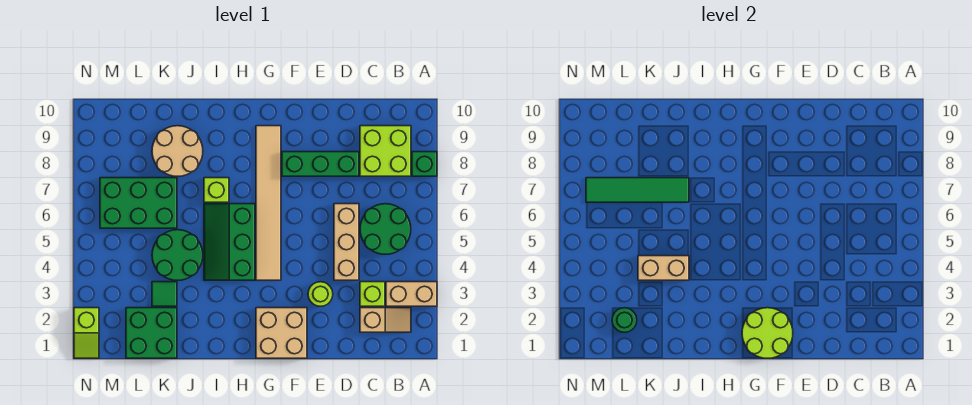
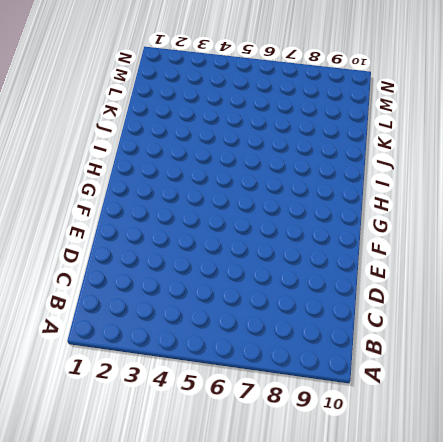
none -> tan 1x2 brick [386,282,437,306]
none -> green 1x1 brick [412,152,437,176]
none -> tan 1x2 slope [360,308,411,332]

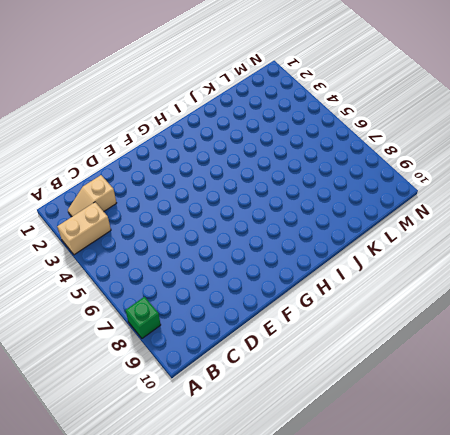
none -> green 2x2 round brick [360,204,411,254]
none -> lime 2x2 brick [360,126,411,176]
none -> lime 1x1 brick [360,282,385,306]

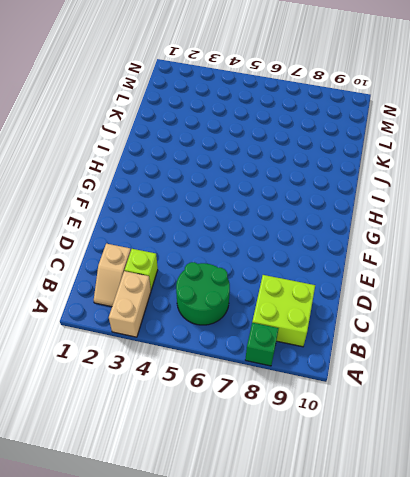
none -> tan 1x3 brick [334,204,359,280]
none -> green 1x3 brick [282,152,359,176]
none -> lime 1x1 round brick [308,282,333,306]

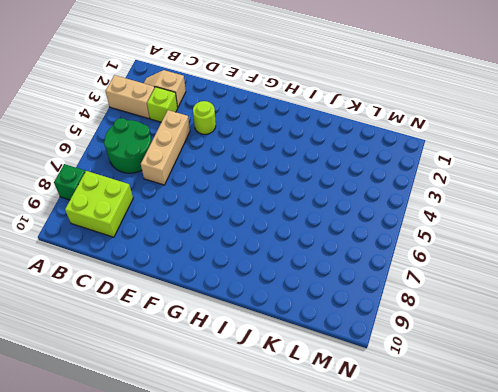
none -> green 1x3 brick [282,152,359,176]
none -> tan 2x2 brick [256,308,307,358]
none -> tan 1x6 tile [256,126,281,280]

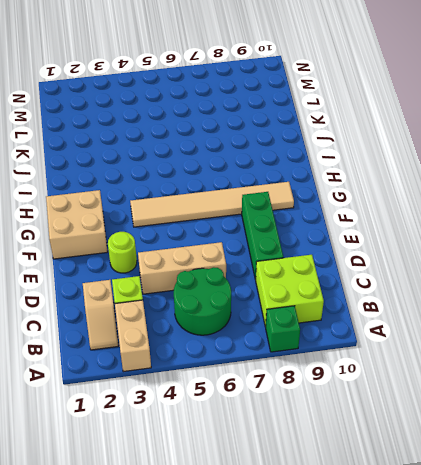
none -> green 2x3 slope [204,204,255,280]
none -> lime 1x1 brick [204,178,229,202]
none -> green 2x2 round brick [152,230,203,280]

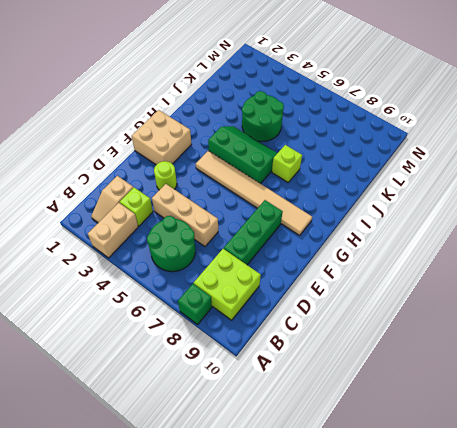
none -> tan 2x2 round brick [152,126,203,176]
none -> green 2x2 brick [126,308,177,358]
none -> green 1x1 tile [152,282,177,306]

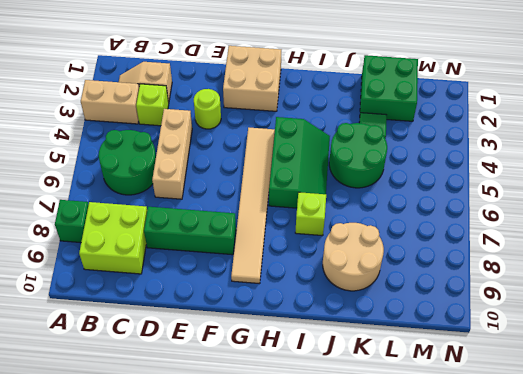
none -> green 2x3 brick [100,178,177,228]
none -> lime 1x2 slope [74,308,99,358]
none -> lime 2x2 round brick [742,308,793,358]

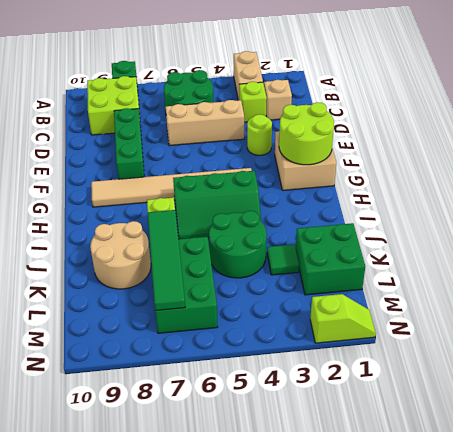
none -> tan 1x2 brick [638,256,689,280]
none -> green 1x1 round brick [612,308,637,332]

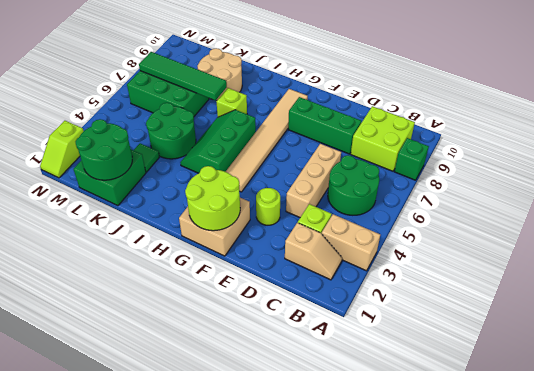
green 2x2 round brick [75,119,132,180] -> green 1x1 round brick [612,308,637,332]
none -> tan 1x2 brick [638,256,689,280]

